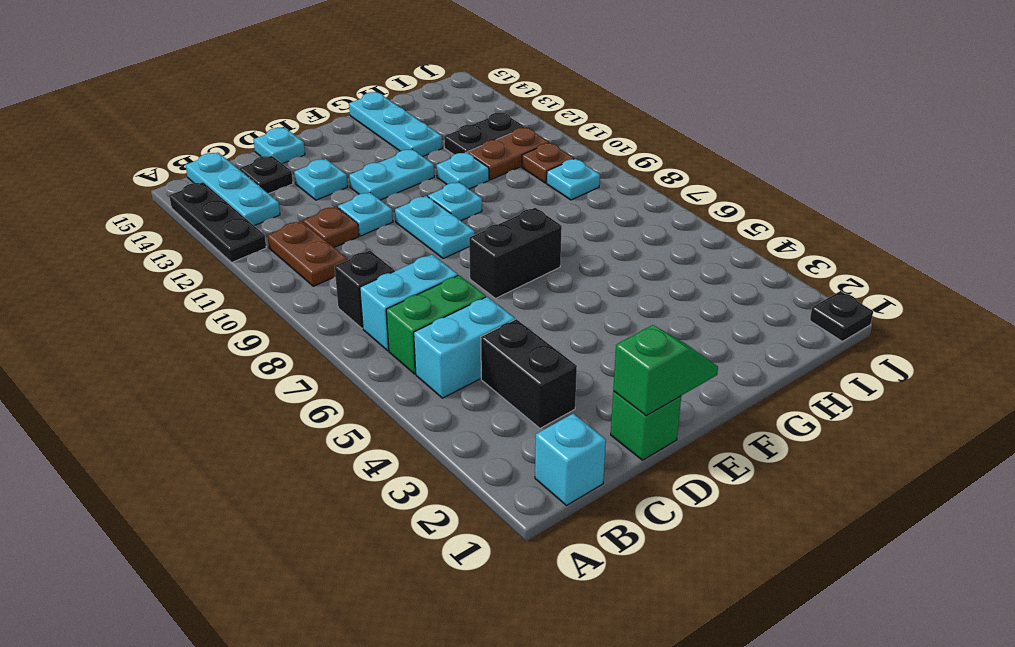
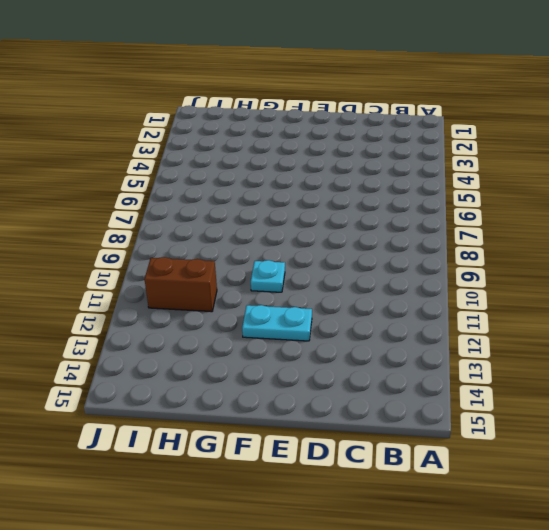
brown 1x2 brick [145,257,217,312] -> brown 1x2 plate [468,128,549,180]
none -> black 1x3 plate [169,182,266,262]
none -> cyan 1x1 brick [535,413,606,505]
none -> cyan 1x2 brick [414,297,515,398]

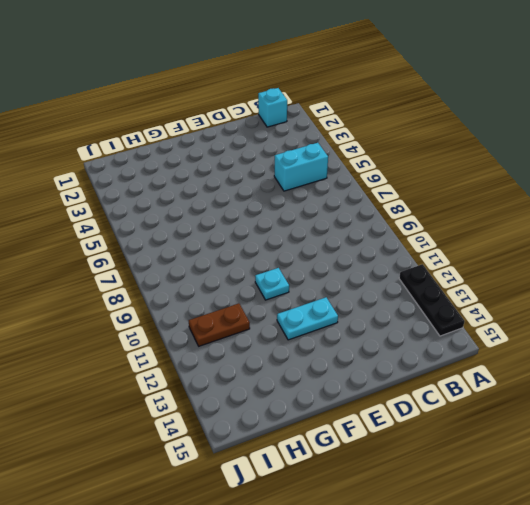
none -> green 1x2 brick [386,275,486,374]
none -> cyan 1x2 brick [360,255,458,351]
none -> black 1x1 brick [334,250,394,328]

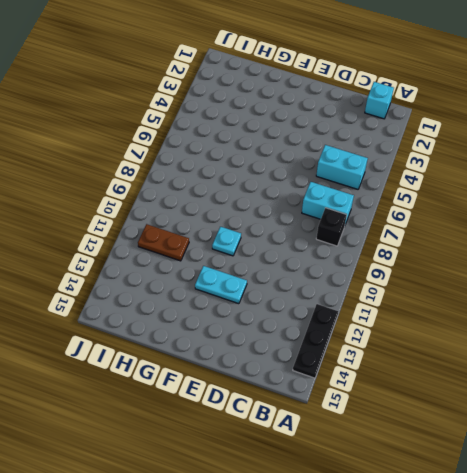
none -> green 1x2 brick [386,275,486,374]
none -> brown 1x2 plate [267,221,347,286]
none -> cyan 1x3 plate [186,153,280,226]

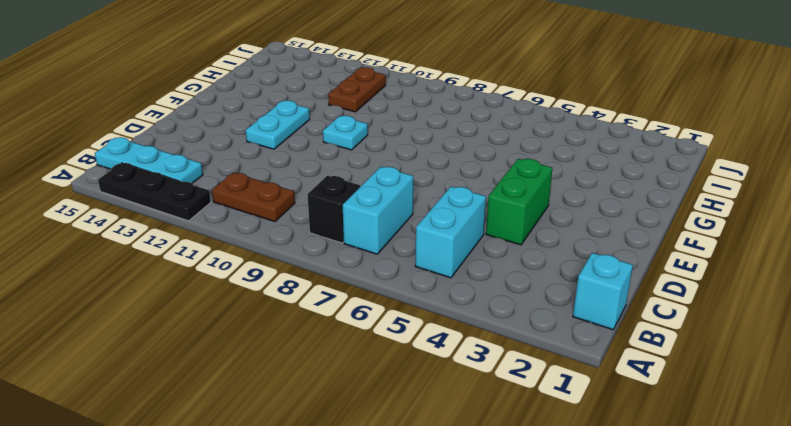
green 1x2 brick [486,159,552,245] -> green 1x2 brick moved to [386,275,486,374]
none -> black 1x2 brick [481,319,577,428]
none -> brown 1x1 plate [303,207,359,247]
none -> black 1x1 plate [240,156,293,194]

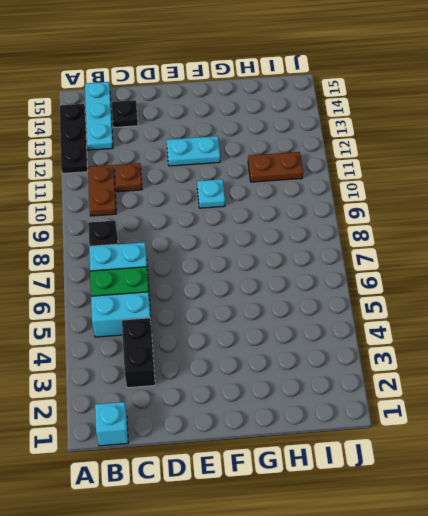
none -> green 1x1 brick [611,391,681,460]
none -> cyan 1x1 plate [338,192,393,236]
none -> cyan 1x1 plate [294,159,348,200]

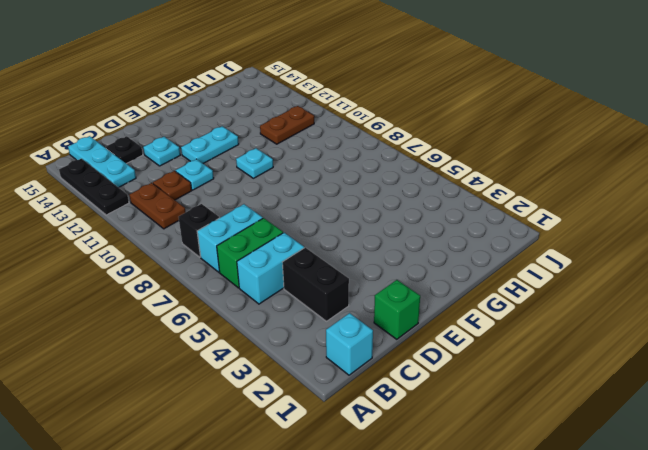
none -> cyan 1x1 plate [253,128,305,164]
none -> black 1x2 brick [469,208,562,299]
none -> cyan 1x2 plate [395,196,475,259]

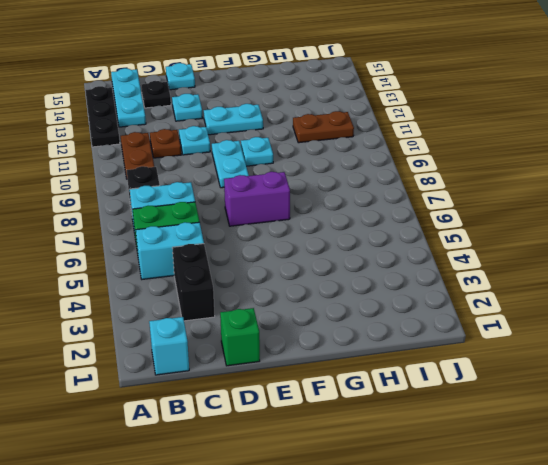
purple 1x2 brick [224,172,290,226] -> black 1x2 brick [469,208,562,299]
none -> cyan 1x1 plate [436,152,489,189]
none -> cyan 1x3 plate [349,92,442,156]
none -> black 1x2 plate [444,113,525,155]

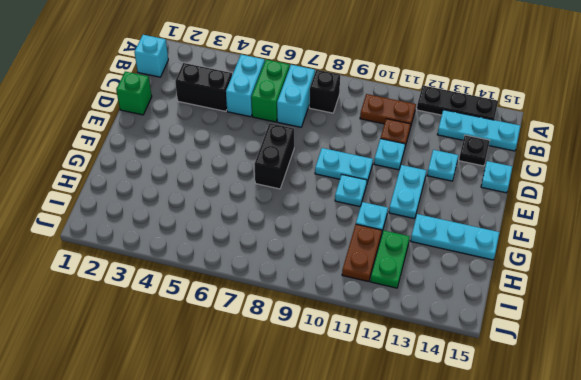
green 1x2 plate [370,230,410,288] -> black 1x2 plate [444,113,525,155]
none -> cyan 1x1 plate [547,159,600,200]
none -> brown 1x1 plate [522,143,574,183]
none -> black 1x1 plate [810,291,873,341]

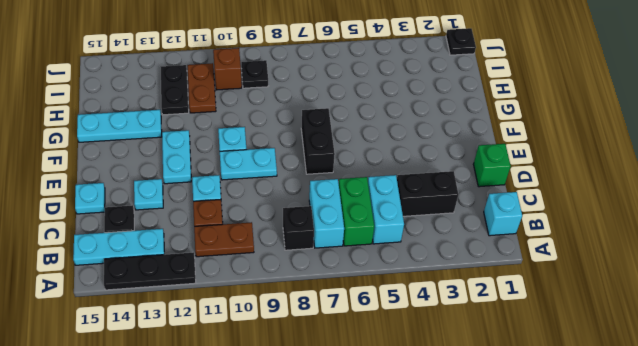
black 1x1 plate [241,60,268,88] -> cyan 1x1 plate [547,159,600,200]
brown 1x1 brick [213,48,242,90] -> brown 1x1 plate [522,143,574,183]
none -> cyan 1x1 plate [436,152,489,189]
none -> green 1x2 slope [613,325,718,416]

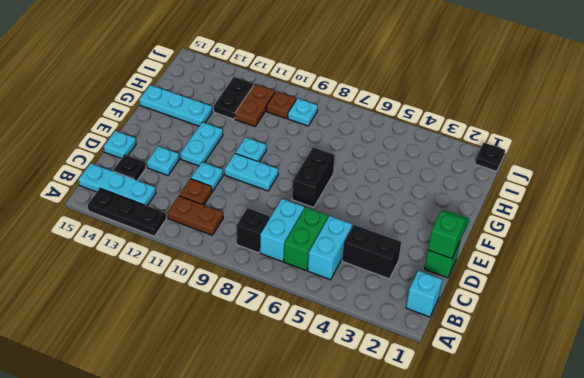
none -> cyan 1x1 plate [436,152,489,189]

